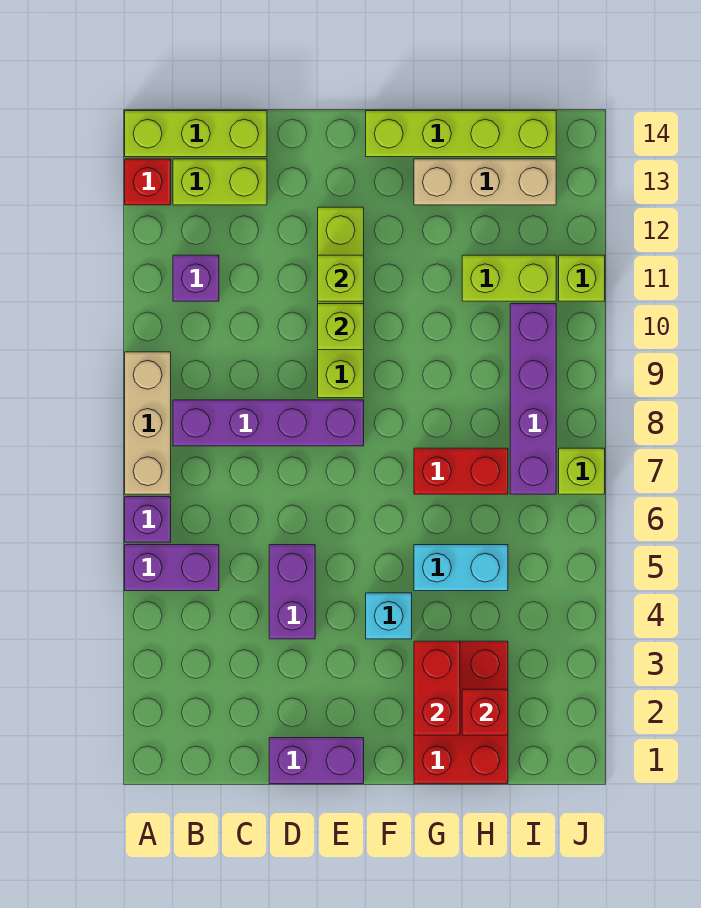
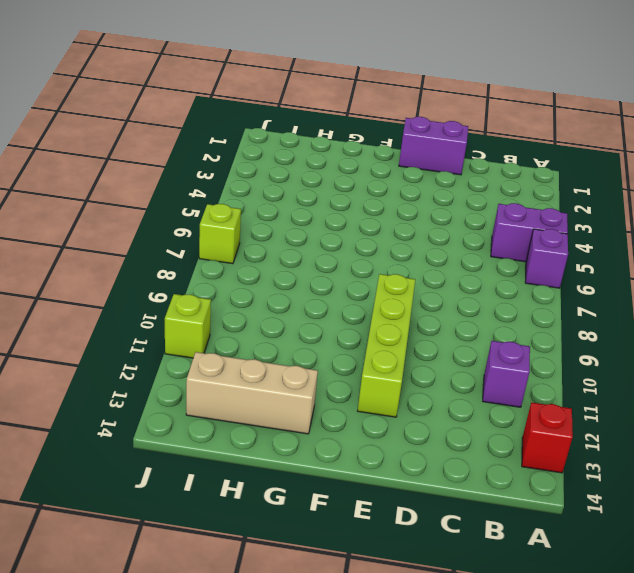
none -> tan 1x3 brick [125,352,171,494]
none -> lime 1x3 brick [125,111,267,157]
none -> purple 1x4 brick [173,400,364,446]

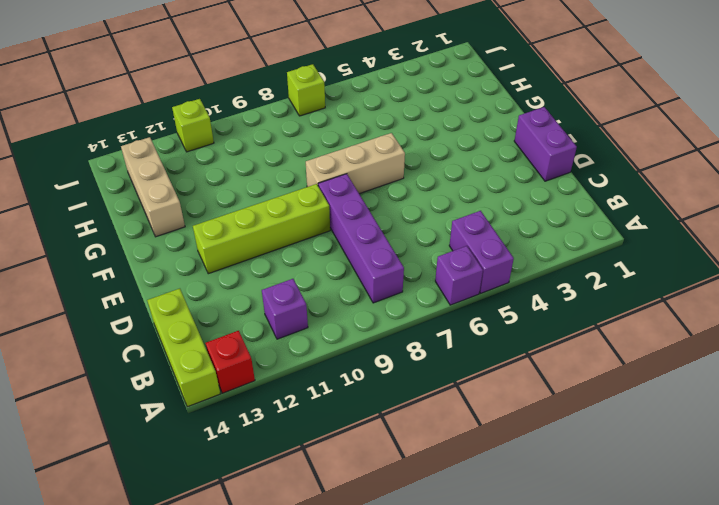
tan 1x3 brick [306,133,405,194] -> tan 1x3 brick moved to [125,352,171,494]
none -> lime 1x2 brick [173,159,267,205]
none -> purple 1x2 brick [269,545,315,639]
none -> cyan 1x1 brick [366,593,412,639]

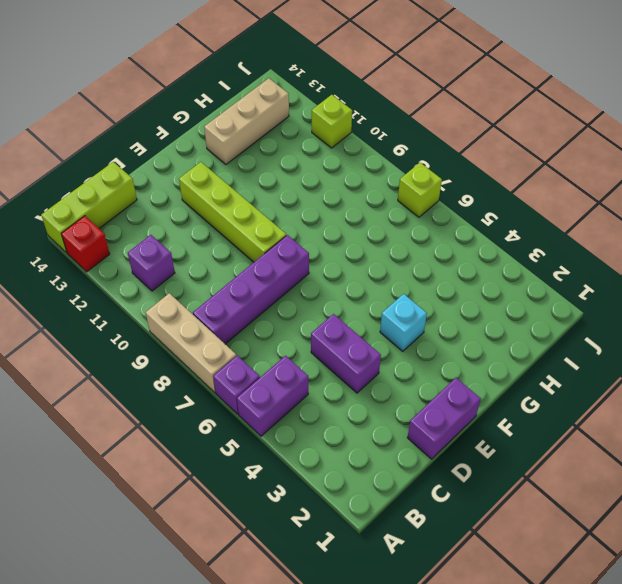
none -> lime 1x2 brick [173,159,267,205]
none -> lime 1x4 brick [366,111,556,157]
none -> red 2x3 brick [414,641,508,784]

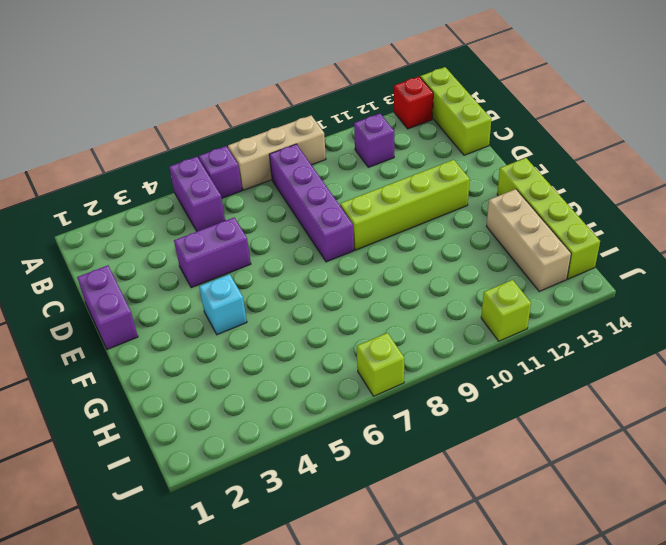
none -> lime 1x2 brick [173,159,267,205]
none -> red 2x3 brick [414,641,508,784]
none -> cyan 1x2 brick [414,545,508,591]

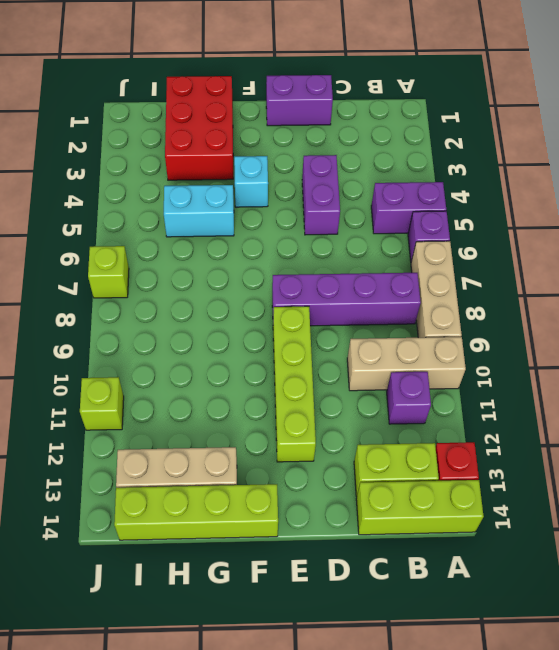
tan 1x3 brick [347,337,466,391] -> none
none -> red 1x2 brick [414,448,508,494]
none -> lime 1x2 brick [462,255,556,301]
none -> purple 1x4 brick [510,304,556,494]

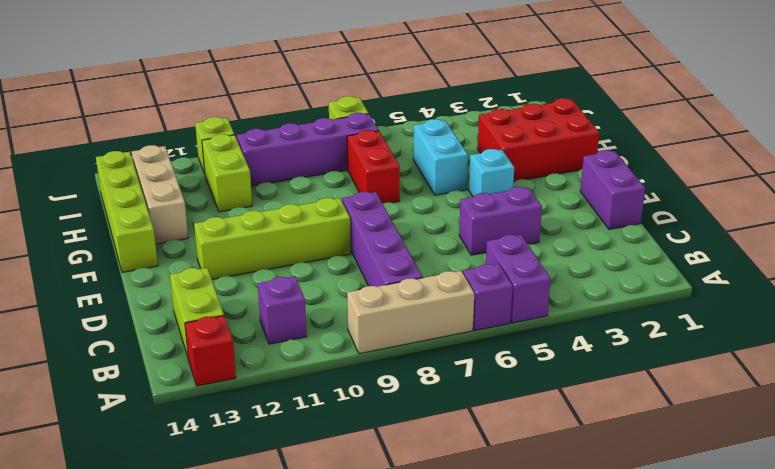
none -> lime 1x3 brick [125,111,267,157]
none -> lime 1x1 brick [318,304,364,350]
none -> lime 1x1 brick [318,255,364,301]

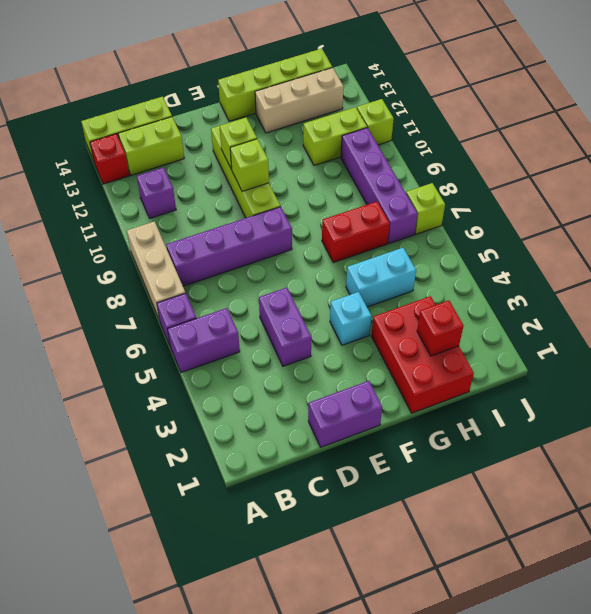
none -> red 1x2 brick [414,641,460,735]

